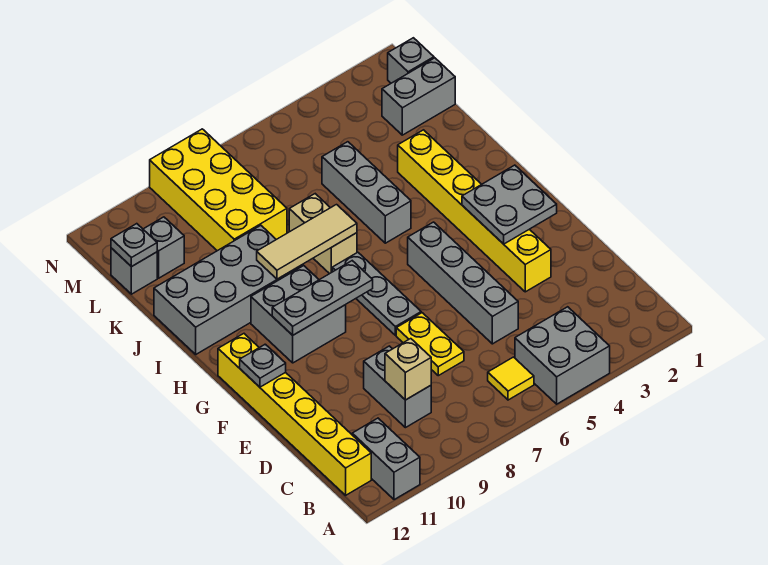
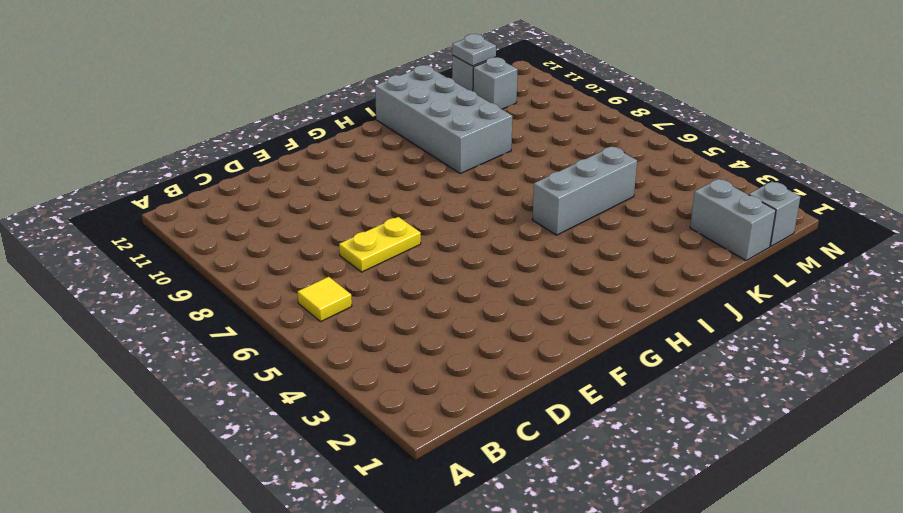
none -> grey 2x2 brick [515,307,610,404]
none -> grey 1x2 brick [352,418,420,500]
none -> yellow 1x6 brick [218,334,371,495]

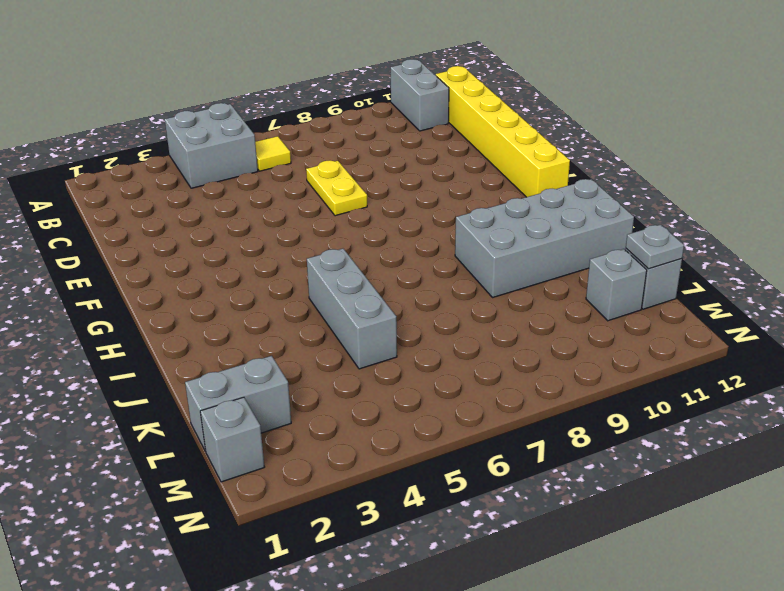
none -> grey 1x2 brick [364,346,431,428]
none -> grey 1x4 brick [408,222,518,344]
none -> yellow 1x6 brick [398,130,551,292]

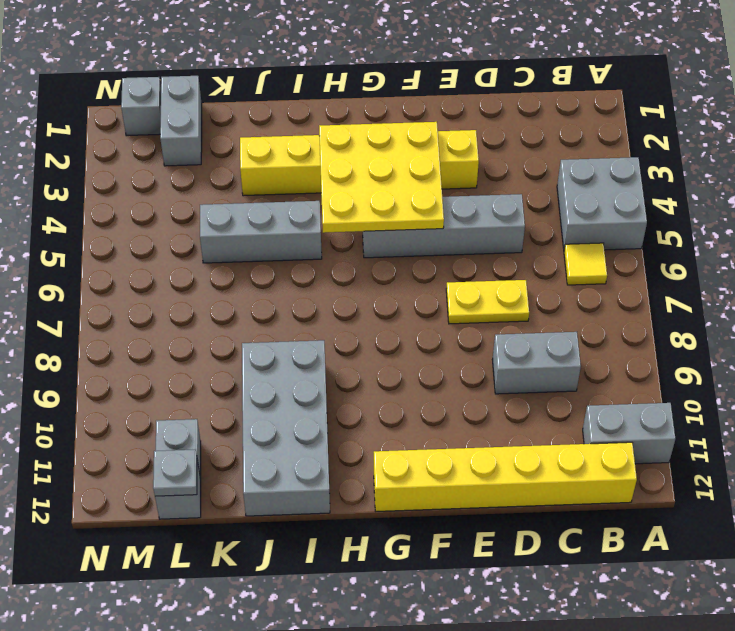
yellow 3x3 plate [319,122,444,233] -> grey 2x2 plate [462,165,557,244]
none -> grey 1x3 plate [332,252,421,335]
none -> grey 2x2 brick [251,266,346,363]
none -> tan 1x2 brick [289,194,357,274]

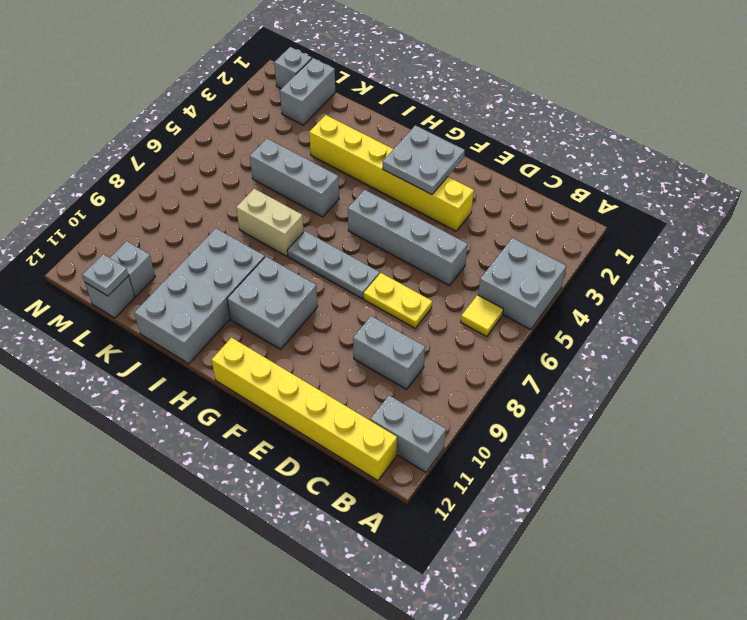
none -> yellow 2x4 brick [150,129,287,251]
none -> tan 1x1 brick [385,339,431,400]
none -> grey 1x1 plate [240,344,286,387]

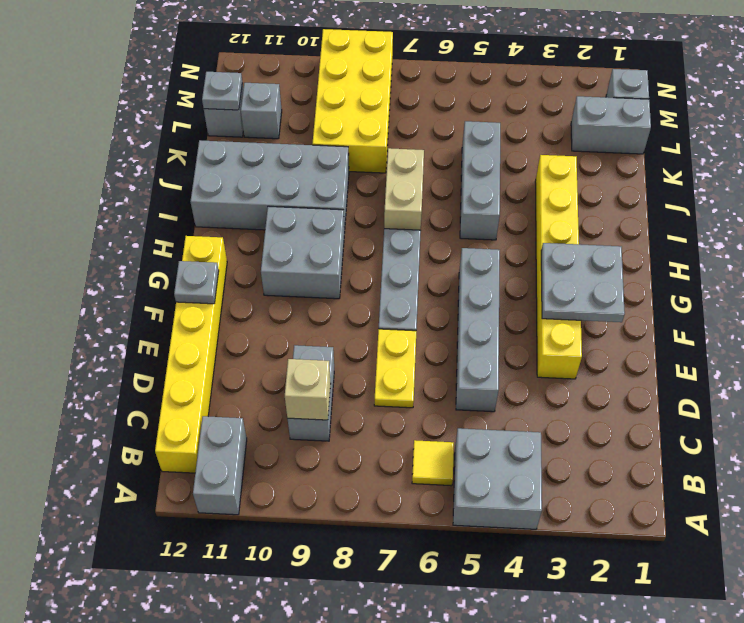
none -> grey 1x3 plate [272,261,373,335]
none -> tan 1x3 tile [257,205,357,279]

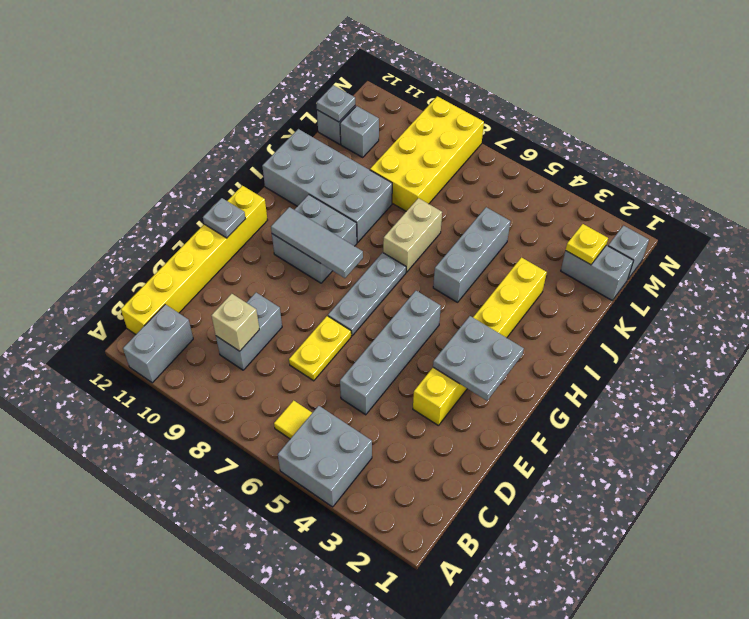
grey 1x3 tile [271,207,363,278] -> grey 1x3 plate [272,261,373,335]
yellow 1x1 plate [566,224,608,265] -> none
none -> tan 1x3 tile [257,205,357,279]

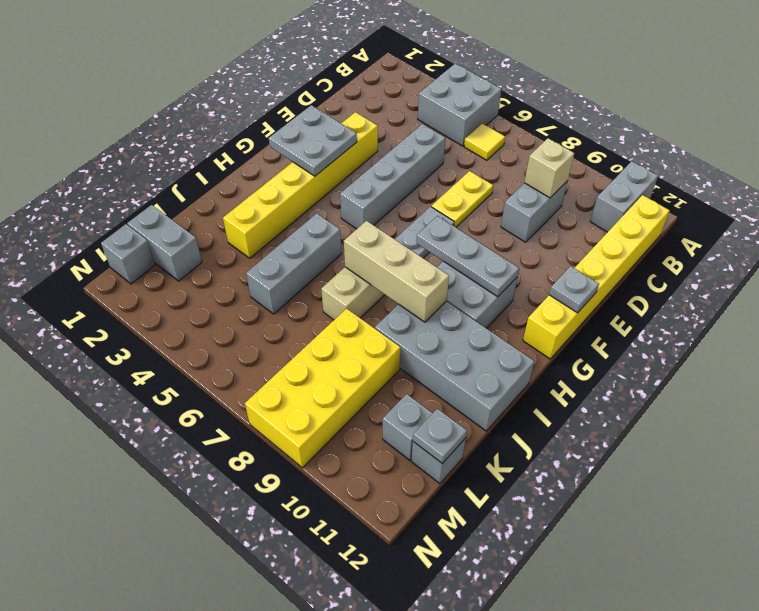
tan 1x3 brick [344,221,449,322] -> tan 1x3 tile [257,205,357,279]

